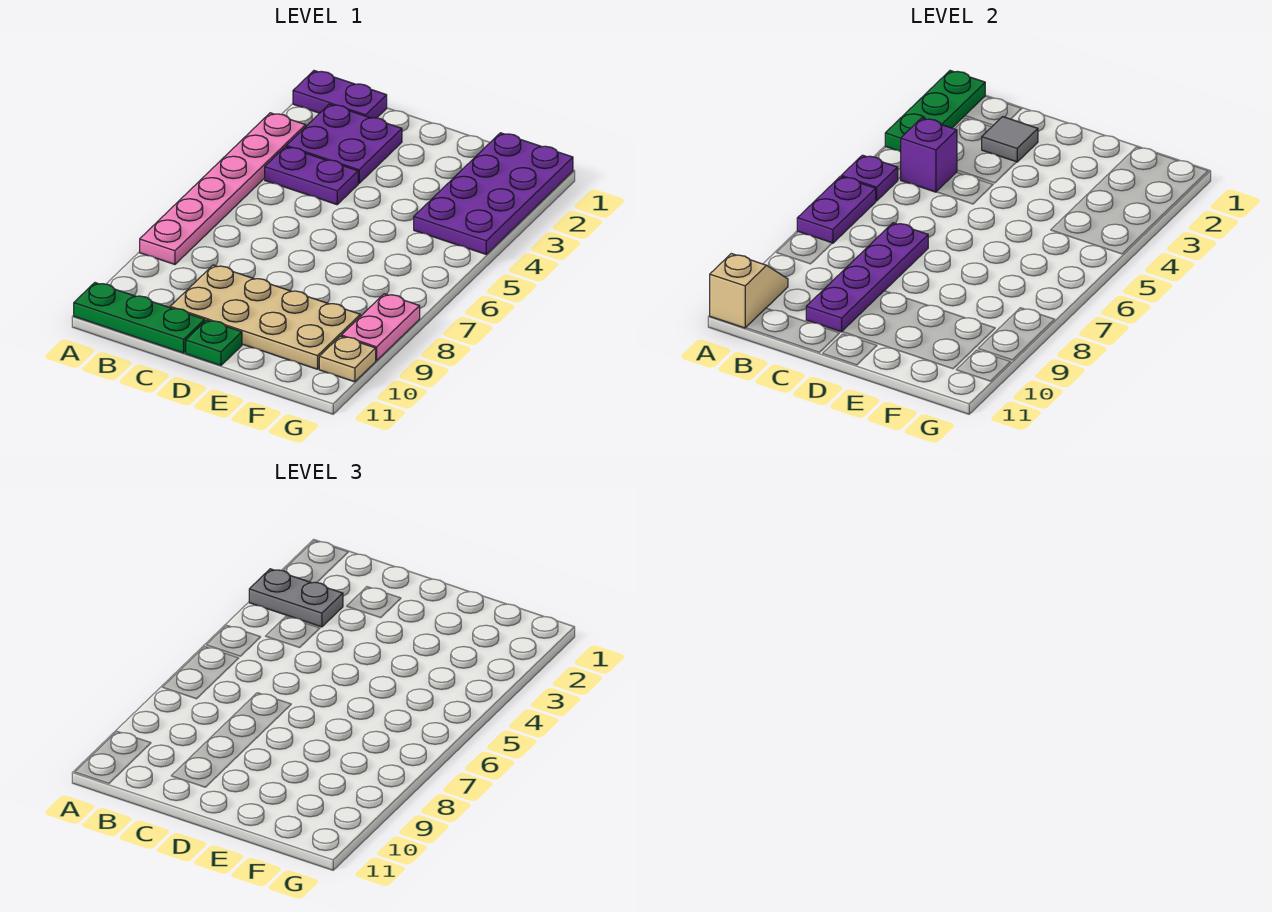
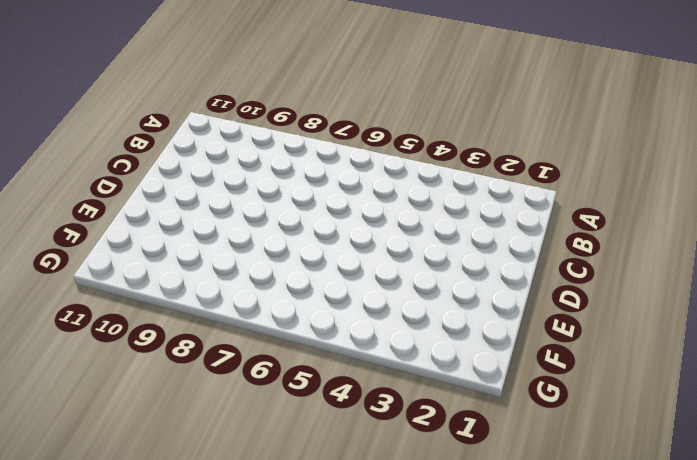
none -> purple 1x2 plate [293,71,387,118]
none -> pink 1x6 plate [140,113,306,264]
none -> green 1x3 plate [74,283,205,353]

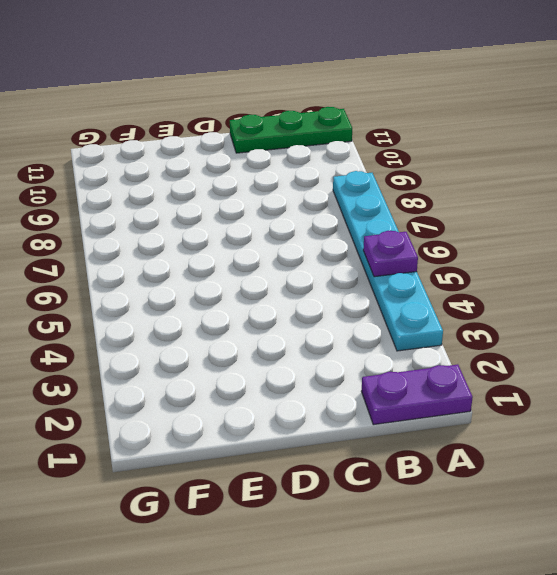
cyan 1x6 plate [333,171,443,351] -> pink 1x6 plate [140,113,306,264]
none -> purple 2x2 plate [286,104,402,183]
none -> purple 1x2 plate [265,147,358,205]
none -> tan 2x4 plate [170,265,360,369]

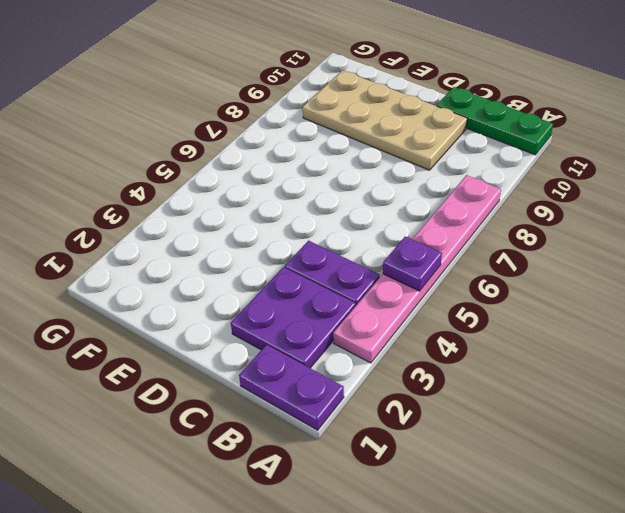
none -> green 1x1 plate [186,320,242,366]
none -> purple 2x4 plate [414,133,573,254]
none -> pink 1x2 plate [341,294,420,361]

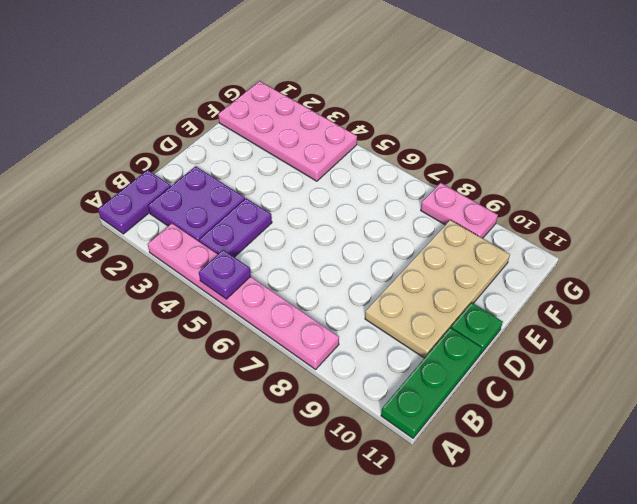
pink 2x4 plate [218,81,357,181] -> purple 2x4 plate [414,133,573,254]
none -> tan 1x1 plate [319,336,376,382]
none -> green 1x3 plate [885,71,985,152]
none -> purple 1x2 plate [797,176,876,243]

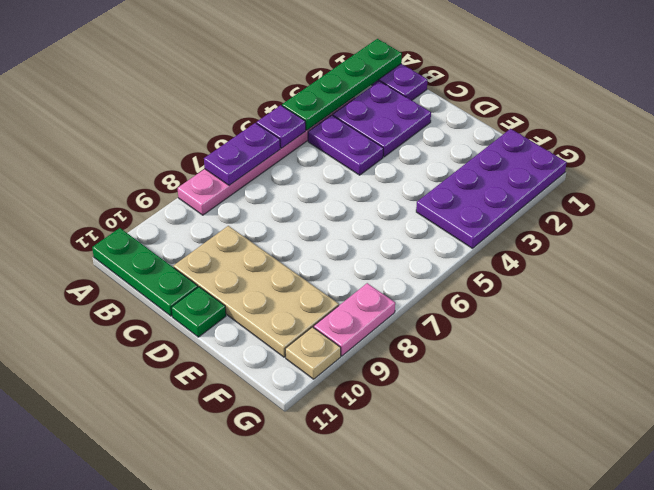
green 1x4 plate [282,39,402,130] -> green 1x3 plate [885,71,985,152]
none -> tan 1x2 slope [710,254,788,328]
none -> purple 1x1 brick [901,118,957,192]
none -> grey 1x1 tile [982,117,1038,162]

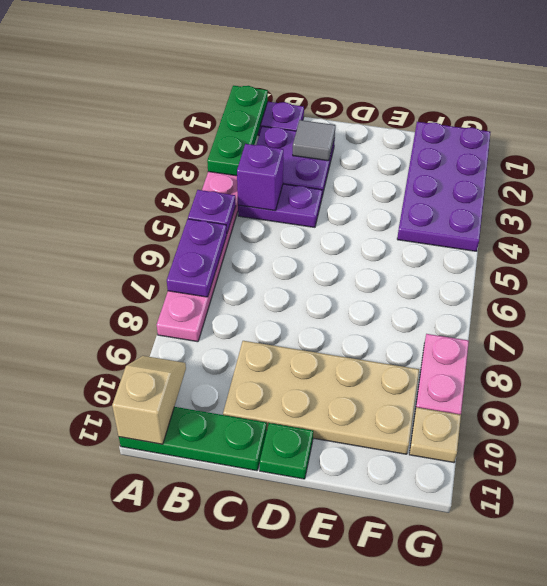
none -> purple 1x4 plate [806,223,928,332]
none -> grey 1x2 plate [249,569,343,627]

